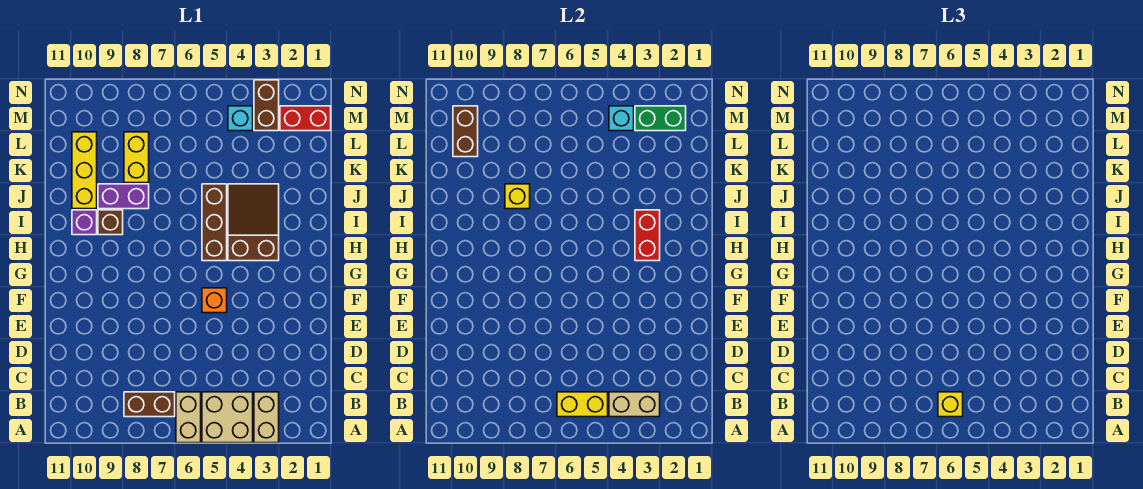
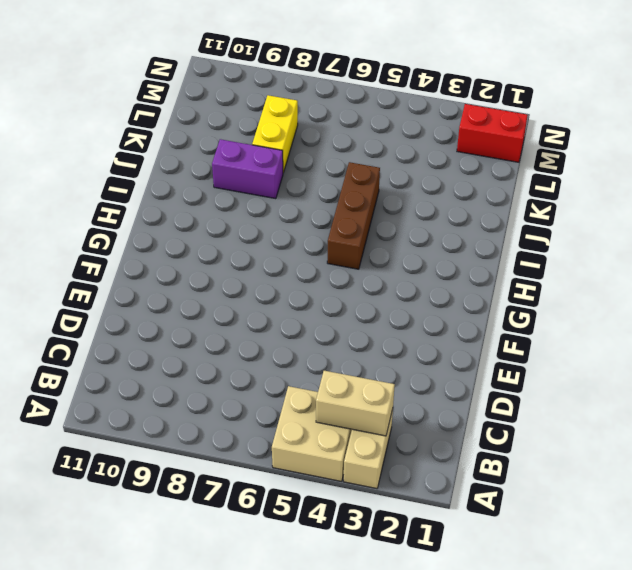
none -> tan 1x2 brick [176,392,201,443]
none -> brown 1x2 brick [124,392,175,417]
none -> orange 1x1 brick [202,288,227,313]

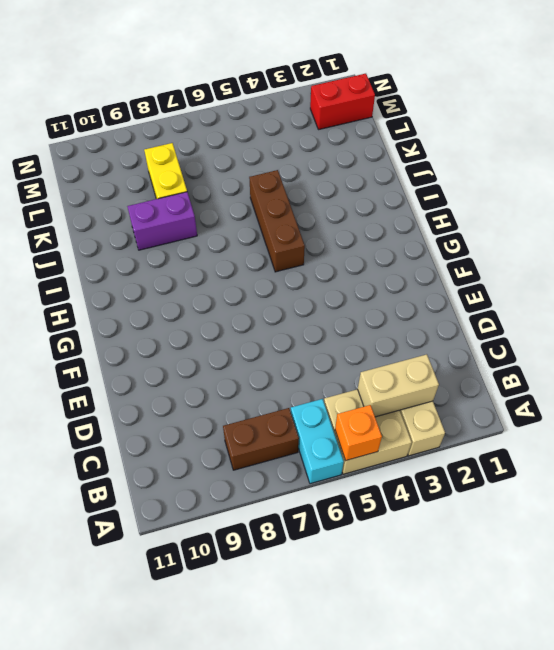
orange 1x1 brick [335,405,382,460] -> orange 1x1 brick moved to [202,288,227,313]
cyan 1x2 brick [291,399,344,484] -> tan 1x2 brick [176,392,201,443]
none -> brown 2x3 slope [228,184,279,261]
none -> brown 1x1 brick [98,210,123,235]
none -> purple 1x1 brick [72,210,97,235]

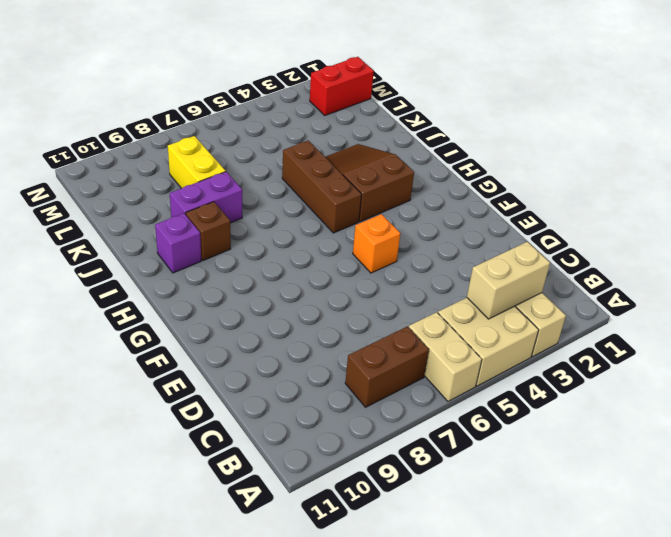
none -> yellow 1x3 brick [72,132,97,209]
none -> brown 1x2 brick [254,80,279,131]
none -> cyan 1x1 brick [228,106,253,131]

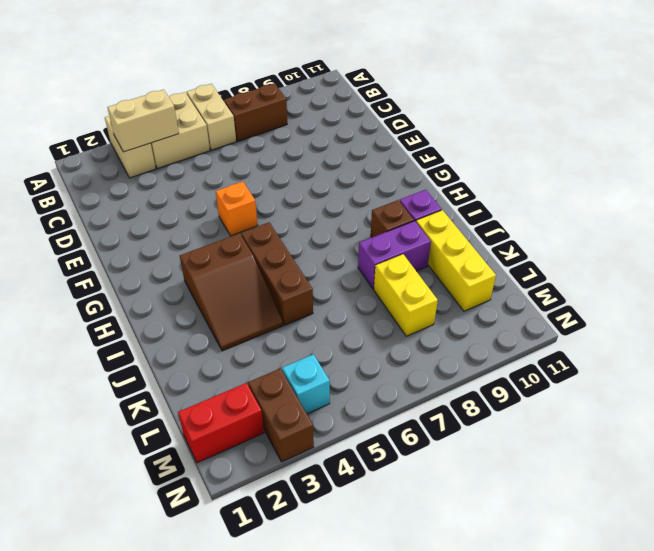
none -> yellow 1x2 brick [557,392,608,417]
none -> red 1x2 brick [635,210,660,261]
none -> yellow 1x1 brick [505,184,530,209]

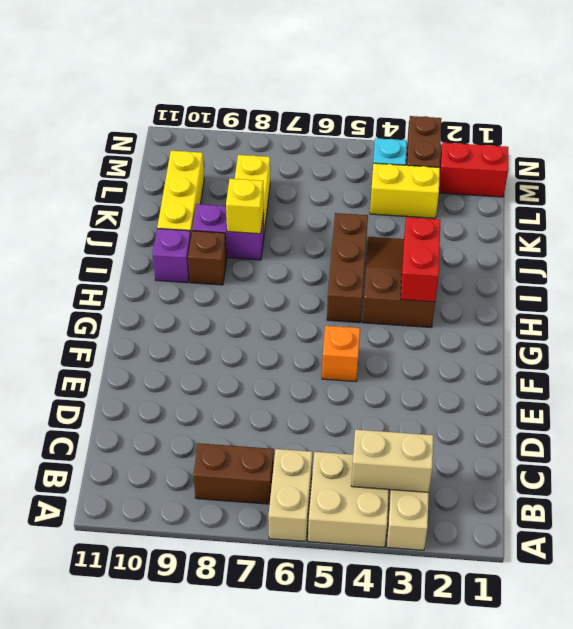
yellow 1x2 brick [370,163,440,218] -> yellow 1x2 brick moved to [557,392,608,417]
none -> brown 1x2 brick [453,106,478,157]
none -> green 1x2 brick [635,106,686,131]
none -> cyan 1x1 brick [609,106,634,131]

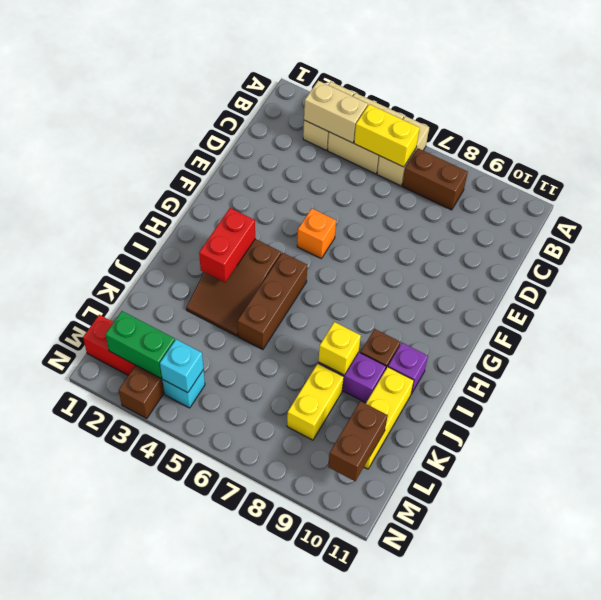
none -> yellow 1x1 brick [938,392,963,417]

